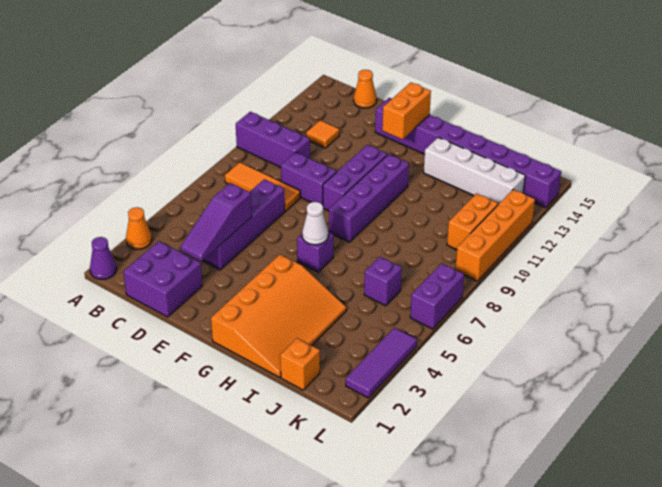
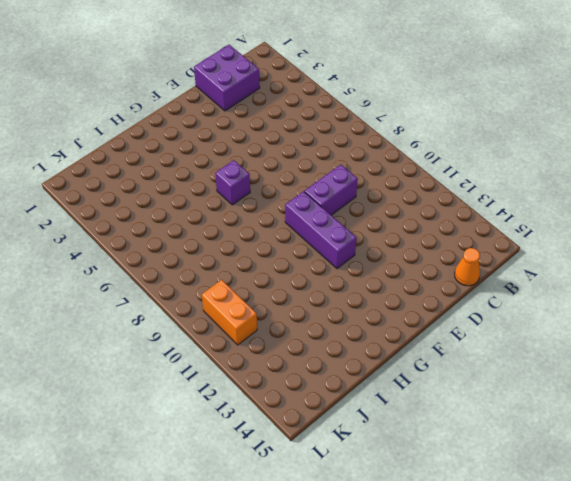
none -> purple 1x1 cone [90,237,116,280]
none -> orange 1x1 cone [126,207,152,249]
none -> purple 1x3 brick [236,112,310,167]

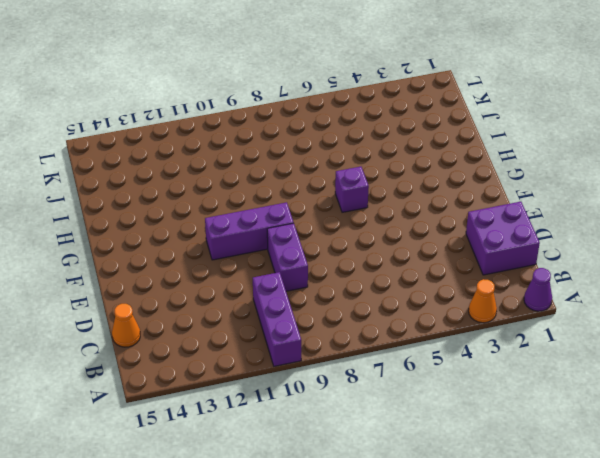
none -> orange 1x3 tile [225,162,300,211]
none -> orange 1x1 tile [306,120,339,148]
none -> purple 1x4 brick [202,179,285,270]

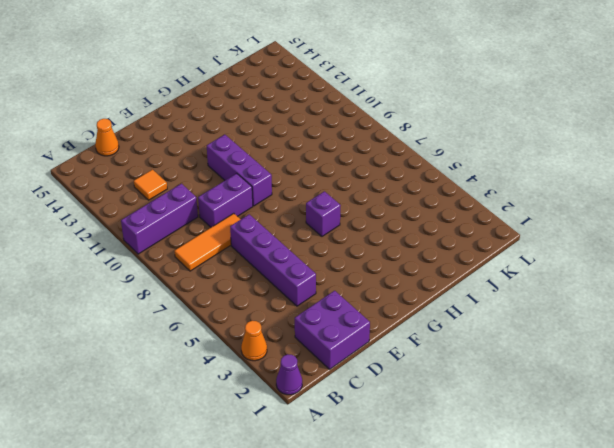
none -> purple 1x8 brick [375,98,561,208]
none -> orange 3x4 slope [211,254,346,378]
none -> purple 1x4 brick [329,154,409,242]

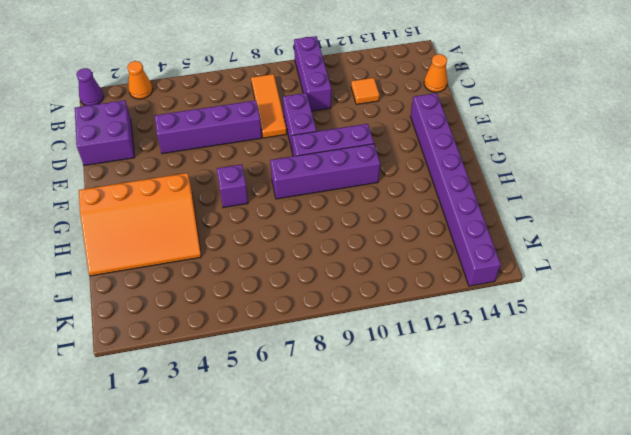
none -> white 1x4 brick [424,137,525,204]
none -> orange 1x1 brick [280,338,320,390]
none -> purple 1x1 brick [364,257,402,306]

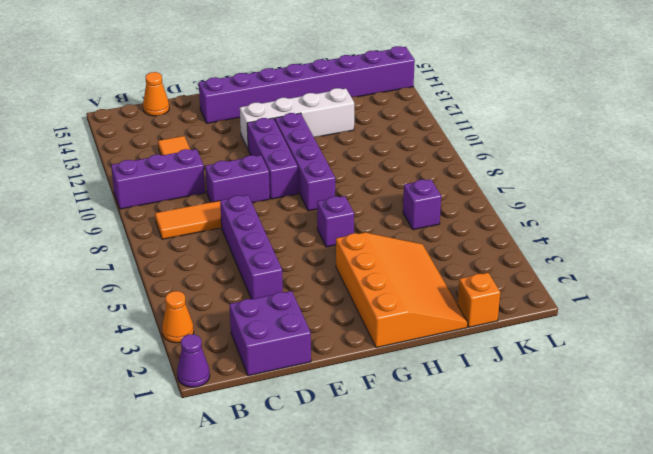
white 1x4 brick [240,88,354,149] -> white 1x4 brick moved to [424,137,525,204]
none -> orange 1x2 brick [447,193,498,250]
none -> purple 1x3 tile [346,328,417,398]
none -> purple 1x2 brick [410,263,464,329]

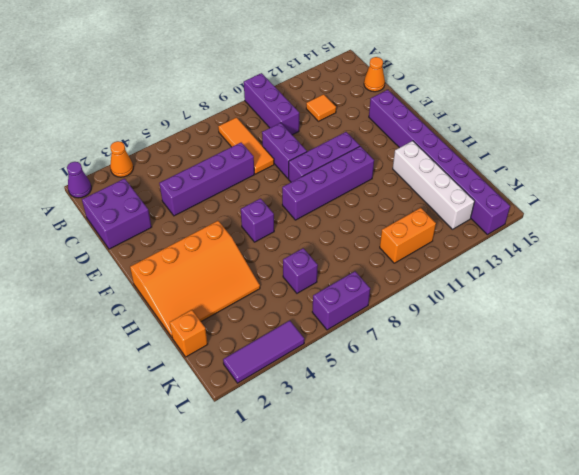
none -> orange 1x4 brick [455,190,535,281]
none -> purple 1x3 slope [181,183,252,261]
none -> orange 1x2 brick [382,83,431,139]

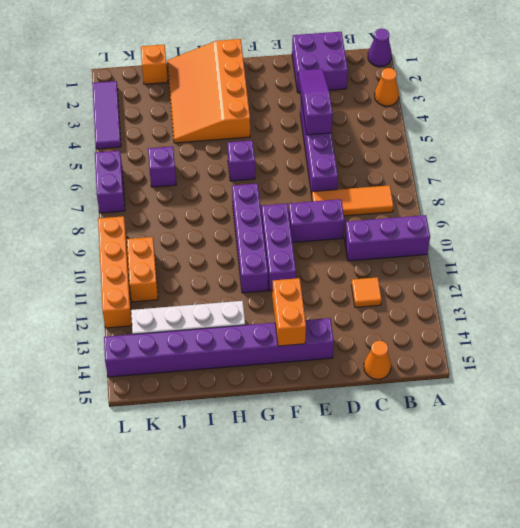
none -> white 1x1 cone [302,202,328,245]

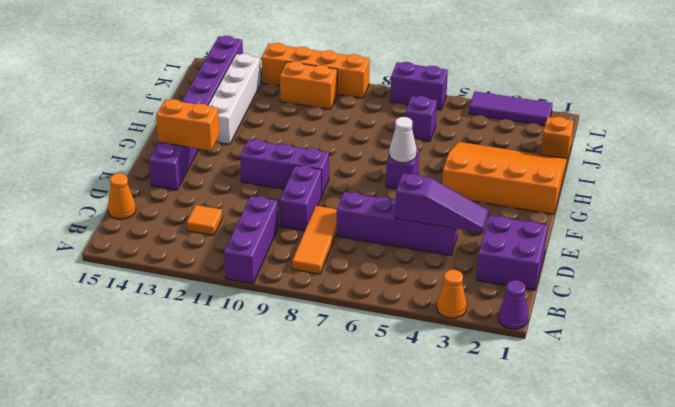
none -> purple 1x4 brick [329,154,409,242]

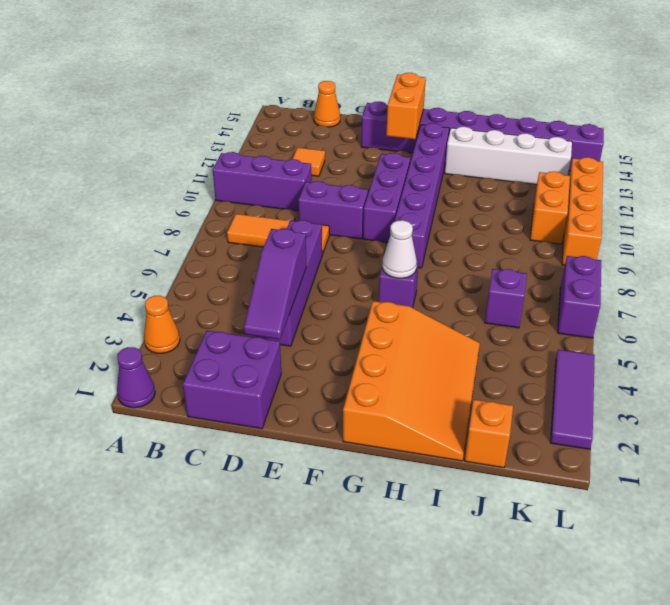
purple 1x6 brick [394,123,449,268] -> purple 1x4 brick [329,154,409,242]

